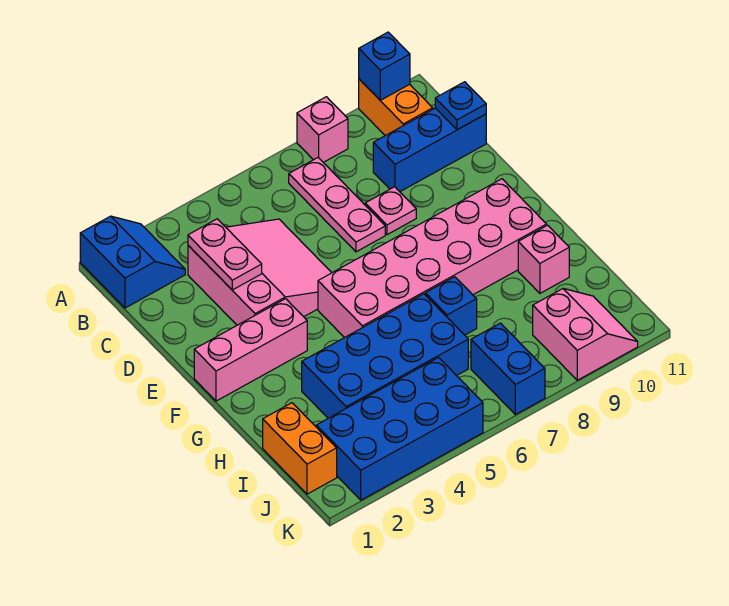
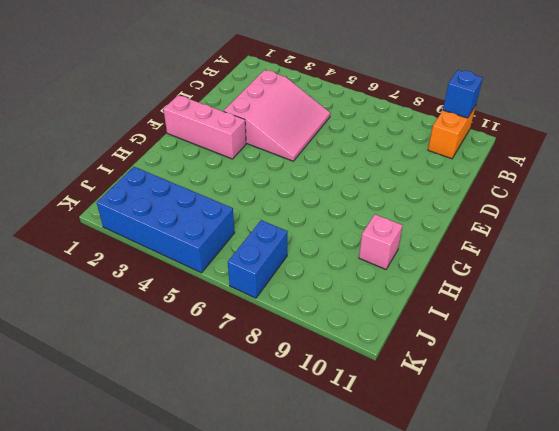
none -> blue 2x2 slope [80,216,185,308]
none -> pink 1x1 brick [297,97,348,162]
none -> pink 1x3 plate [289,158,385,252]

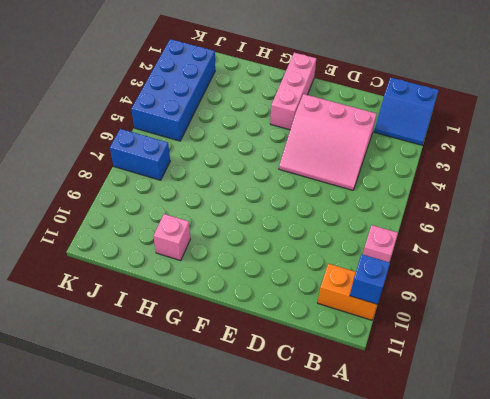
none -> pink 1x3 plate [289,158,385,252]
none -> blue 1x3 brick [373,108,486,192]
none -> pink 1x1 plate [365,187,416,235]

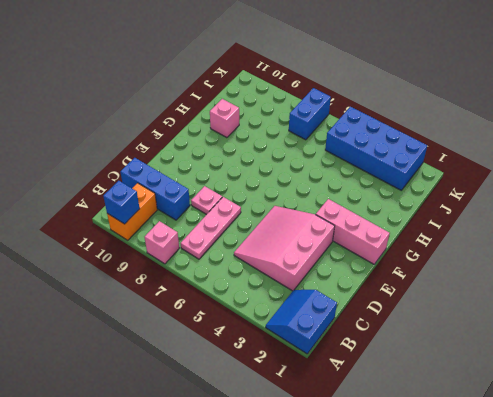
none -> pink 2x6 brick [318,179,547,338]
none -> blue 2x4 brick [302,294,468,418]
none -> blue 1x1 brick [425,277,477,335]

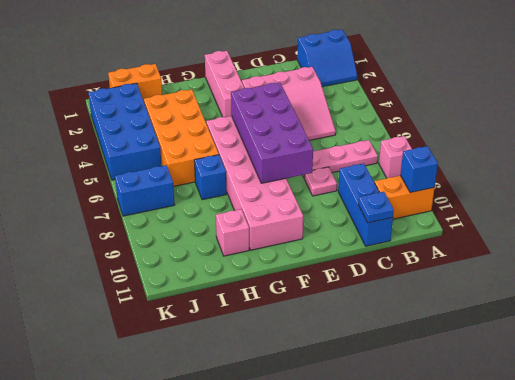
purple 2x4 brick [231,83,313,183] -> none
orange 2x4 brick [144,89,219,186] -> blue 2x4 brick [302,294,468,418]
none -> pink 2x2 slope [533,289,638,380]
none -> pink 1x2 plate [188,219,262,290]

